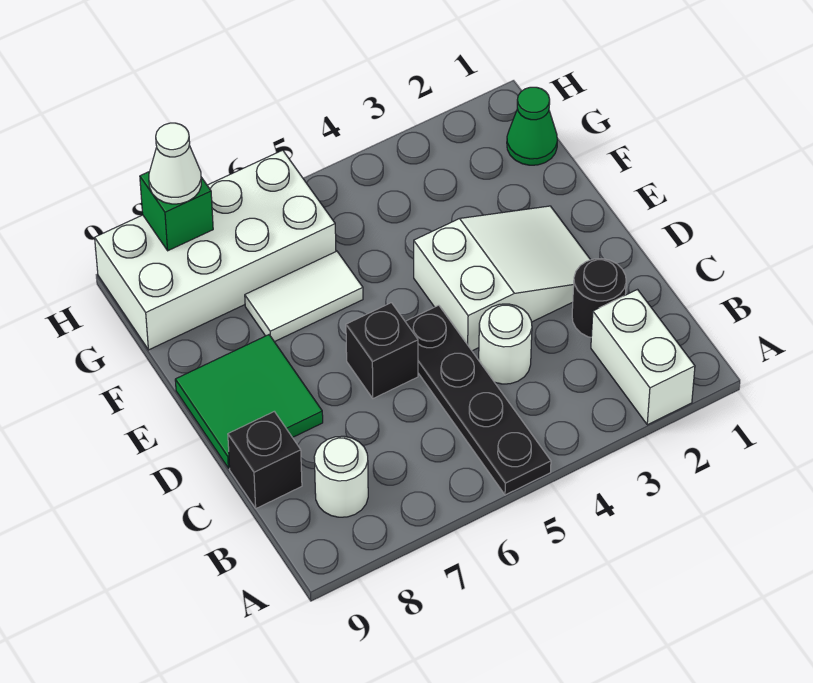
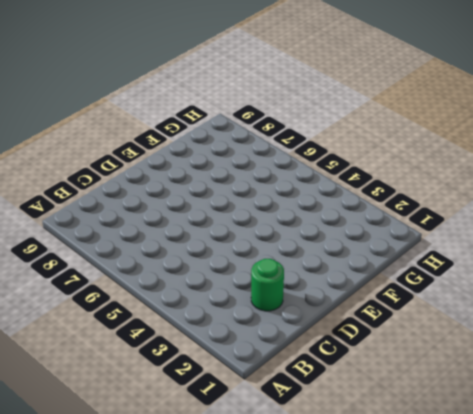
green 1x1 round brick [251,259,284,311] -> black 1x1 round brick [572,259,626,337]
none -> white 1x2 brick [591,290,695,425]
none -> black 1x4 plate [405,305,551,495]
none -> white 1x1 round brick [314,436,368,517]

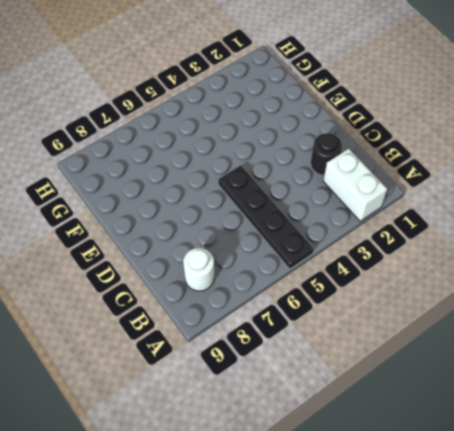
none -> white 1x1 round brick [479,304,532,384]
none -> black 1x1 brick [228,412,302,508]
none -> white 2x3 slope [414,206,590,351]

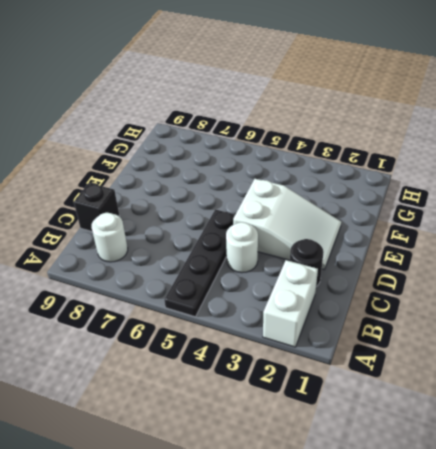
none -> black 1x1 brick [346,303,418,398]
none -> green 2x2 tile [175,335,323,468]
none -> white 1x2 tile [245,251,363,342]

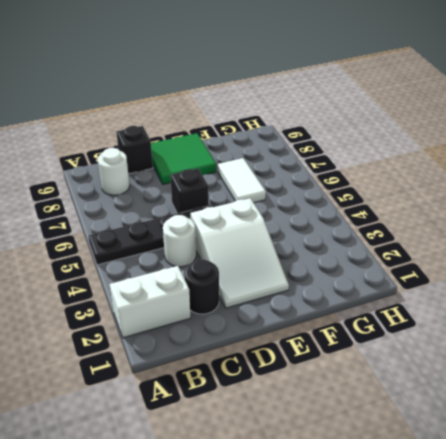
none -> green 1x1 cone [507,87,557,165]
none -> white 2x4 brick [95,150,336,350]
none -> green 1x1 brick [140,171,213,251]

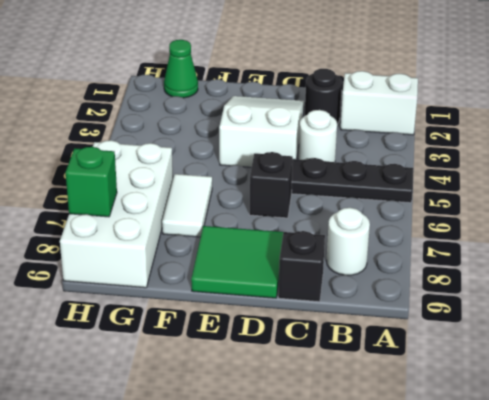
none -> white 1x1 cone [149,123,201,204]

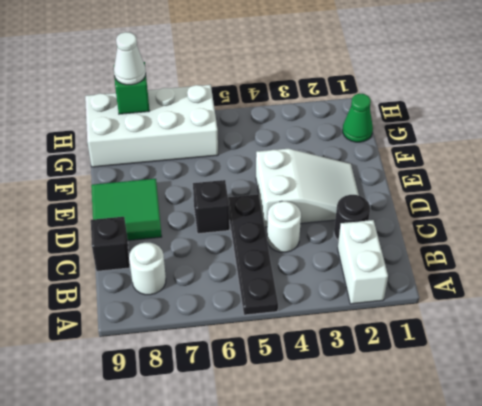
none -> white 1x2 tile [245,251,363,342]

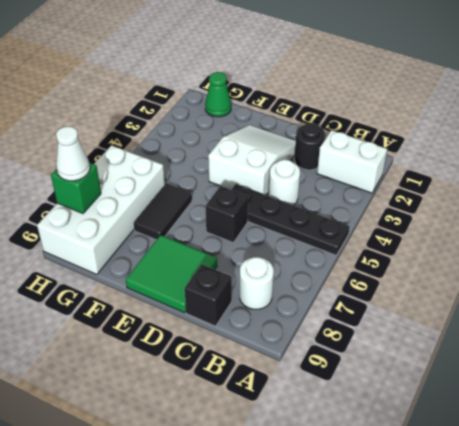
black 1x2 tile [134,183,192,240] -> white 1x2 tile [245,251,363,342]

